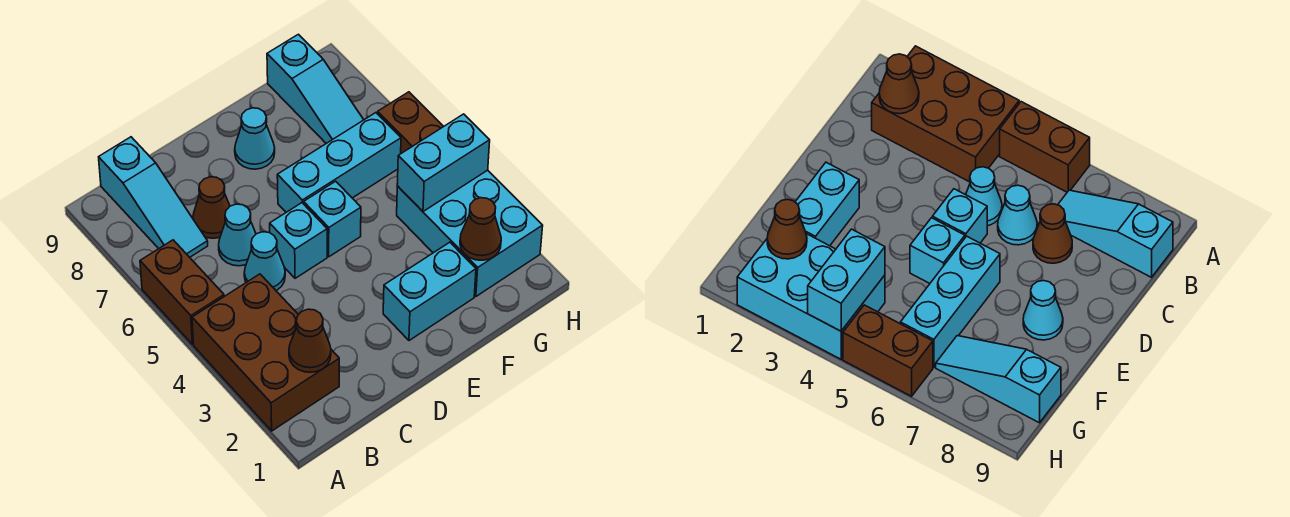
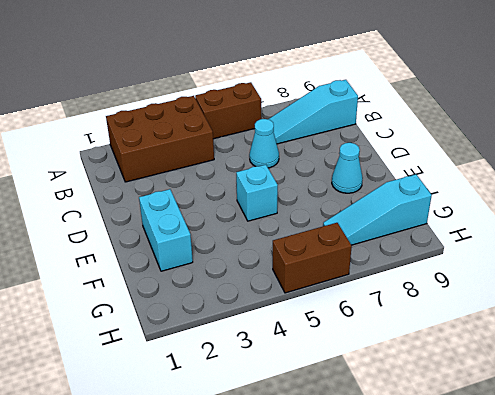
none -> cyan 1x1 cone [244,232,285,290]
none -> brown 1x1 cone [193,177,230,238]
none -> cyan 1x1 brick [270,203,327,278]

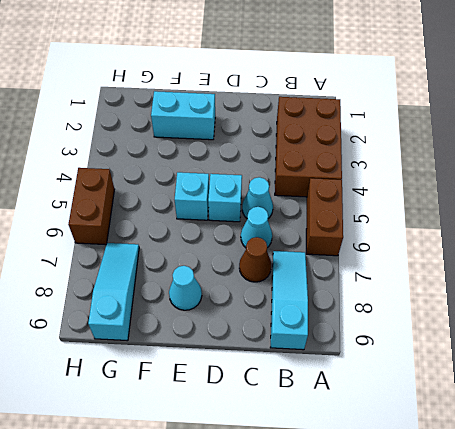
none -> cyan 1x3 brick [277,113,401,212]
none -> cyan 2x3 brick [397,170,543,296]
none -> brown 1x1 cone [289,309,331,372]

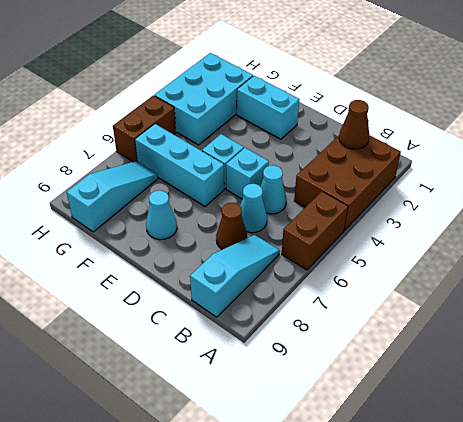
none -> brown 1x1 cone [460,198,501,260]
none -> cyan 1x2 brick [397,114,490,211]

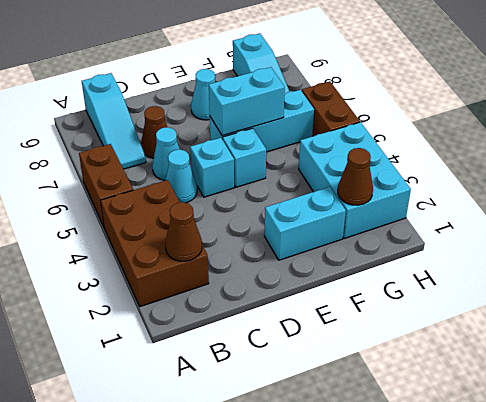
cyan 1x2 brick [209,67,285,136] -> cyan 1x2 brick moved to [397,114,490,211]

